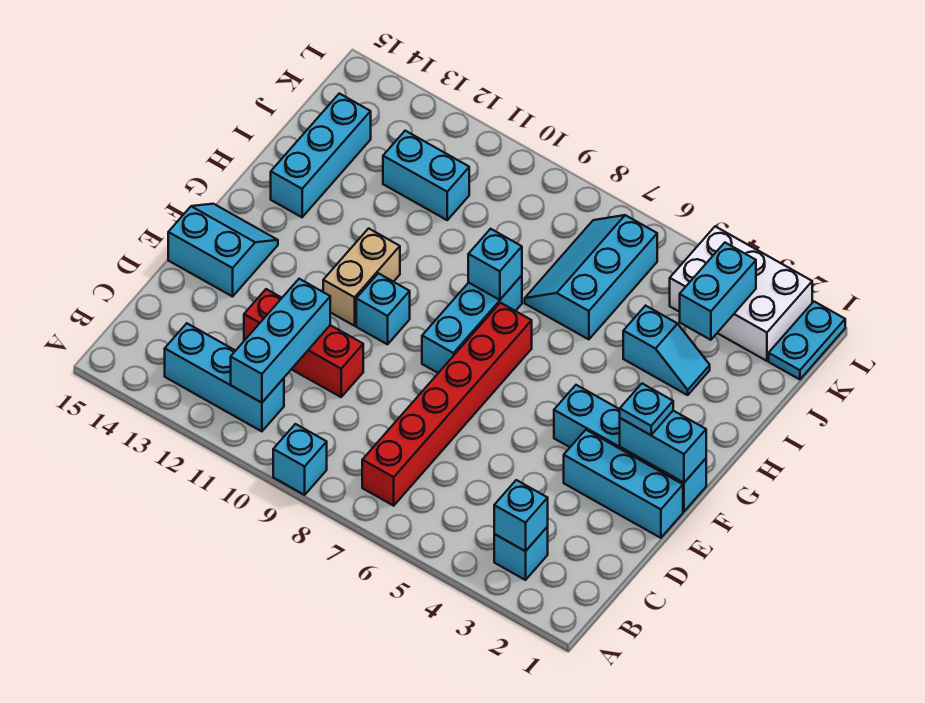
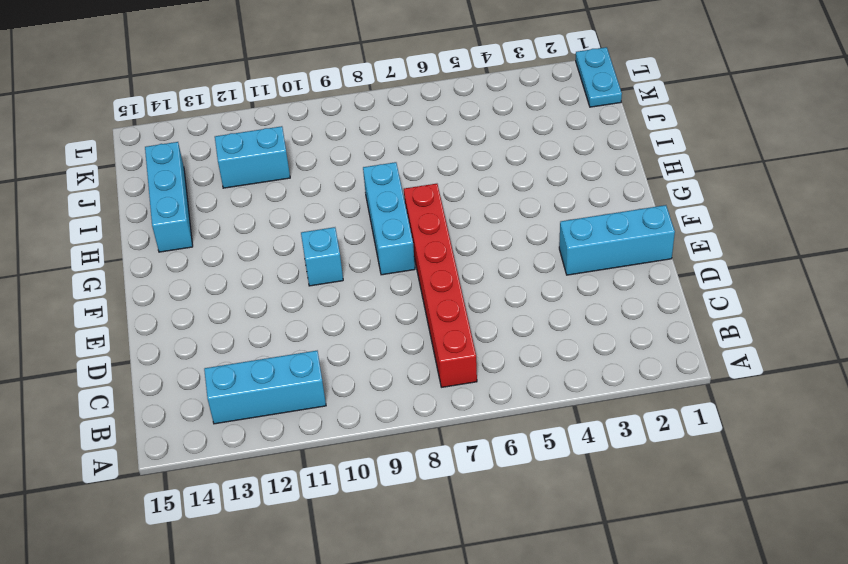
none -> cyan 1x1 brick [273,424,327,495]
none -> cyan 1x1 brick [494,527,548,580]
none -> red 1x3 brick [244,289,363,397]

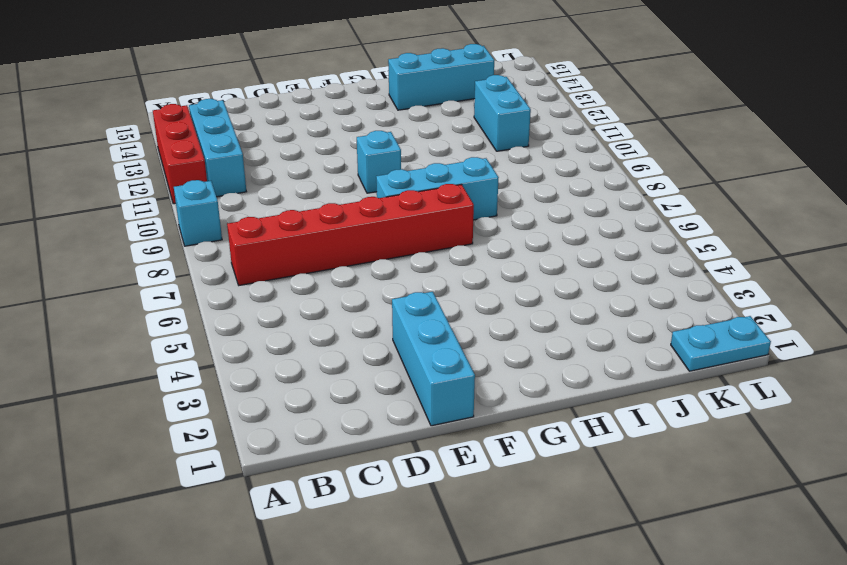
red 1x3 brick [153,104,207,204] -> red 1x3 brick moved to [244,289,363,397]
none -> cyan 1x1 brick [494,527,548,580]
none -> cyan 2x2 slope [168,204,278,297]
none -> cyan 1x4 brick [554,385,706,511]

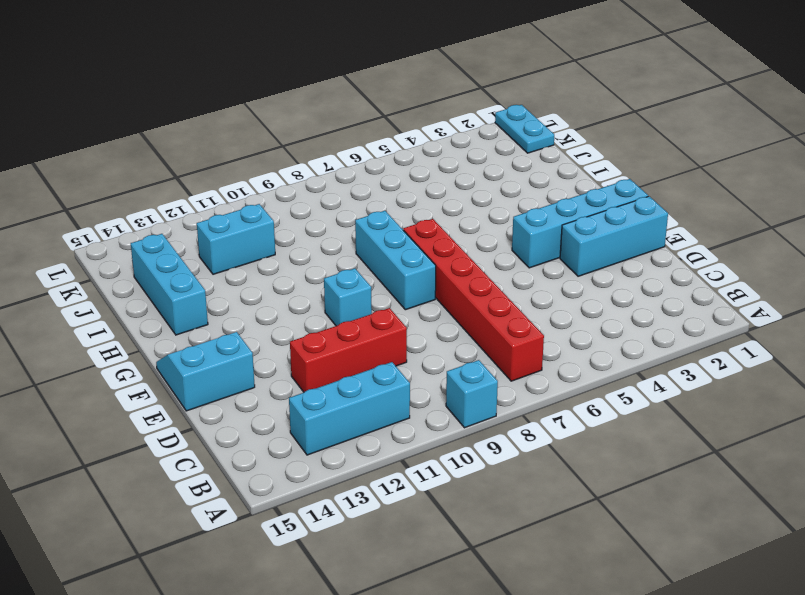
none -> cyan 1x1 brick [494,527,548,580]
none -> tan 1x2 brick [323,228,400,326]
none -> cyan 1x2 slope [623,306,710,395]

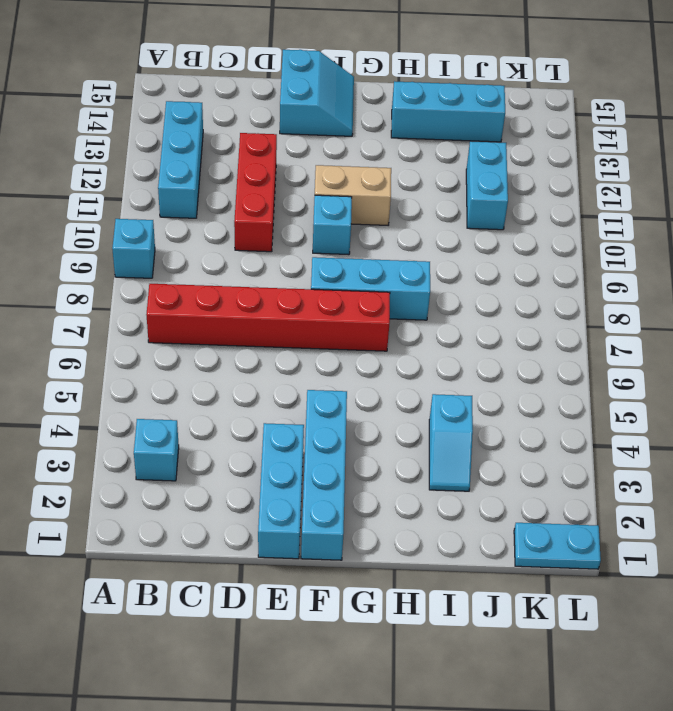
none -> cyan 2x3 slope [525,215,657,339]
none -> white 2x3 brick [670,227,812,361]
none -> cyan 1x1 brick [494,480,548,551]

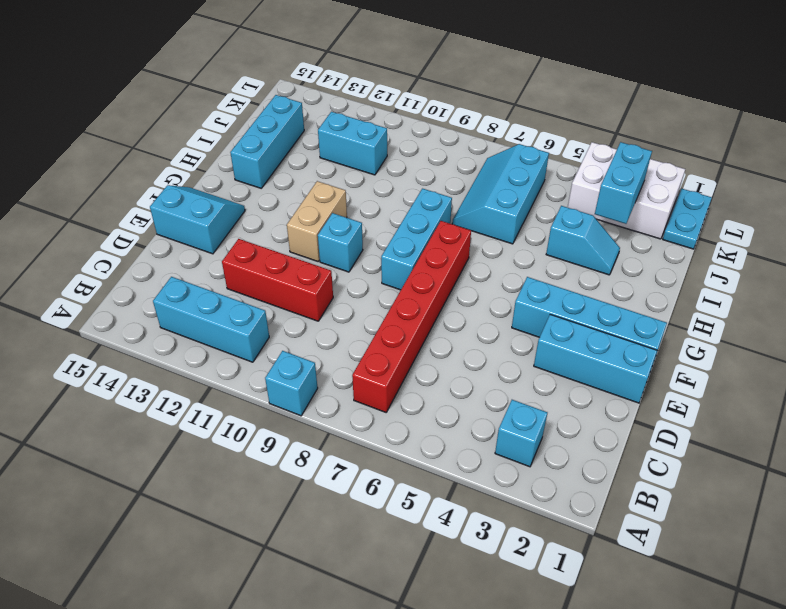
none -> cyan 1x1 brick [494,480,548,551]
none -> cyan 1x3 brick [231,279,330,403]
none -> cyan 1x2 brick [620,411,706,483]

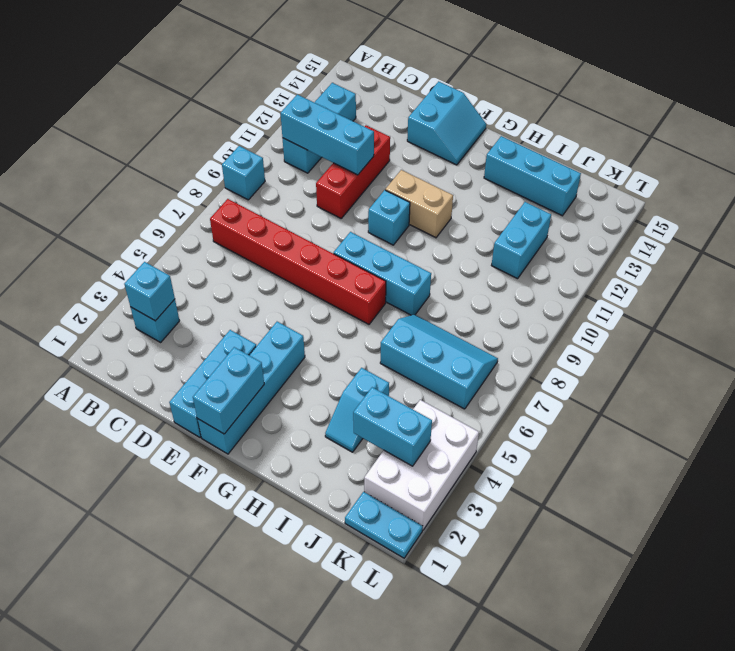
none -> cyan 1x1 brick [468,229,522,300]
none -> cyan 1x1 plate [620,384,673,435]

